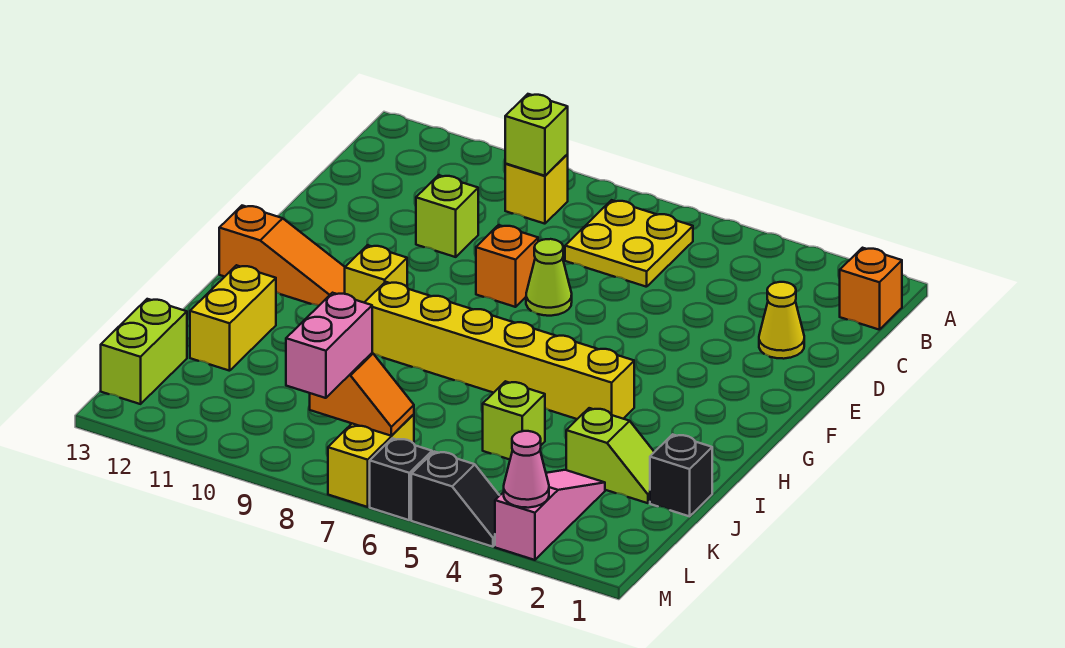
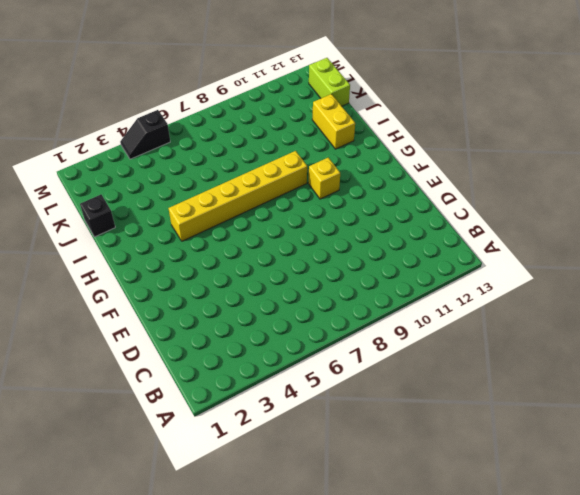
none -> orange 1x1 brick [840,248,902,330]
none -> yellow 2x2 plate [565,200,693,287]
none -> yellow 1x1 brick [505,154,568,224]

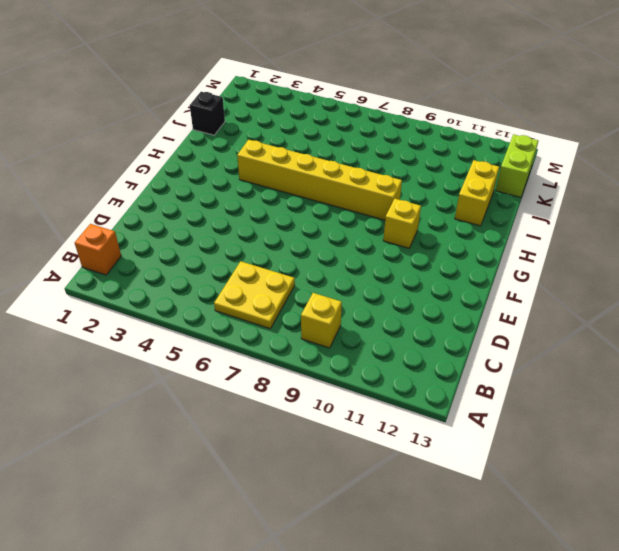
none -> yellow 1x1 cone [759,282,804,359]
none -> lime 1x1 brick [416,175,478,257]
none -> lime 1x1 cone [526,239,572,316]

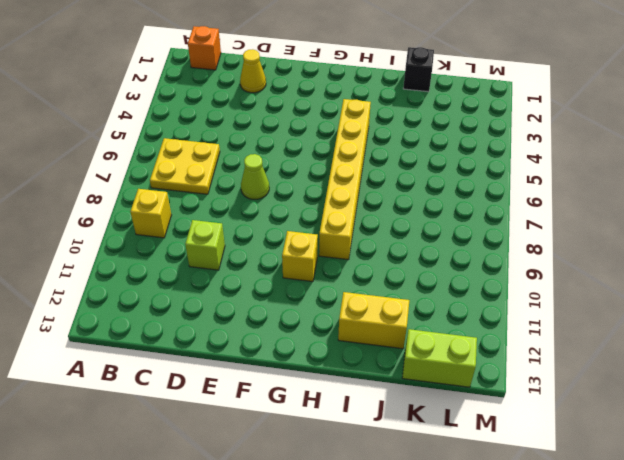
none -> orange 1x1 brick [476,225,538,307]
none -> orange 1x3 slope [219,206,345,305]
none -> lime 1x2 slope [566,408,654,503]

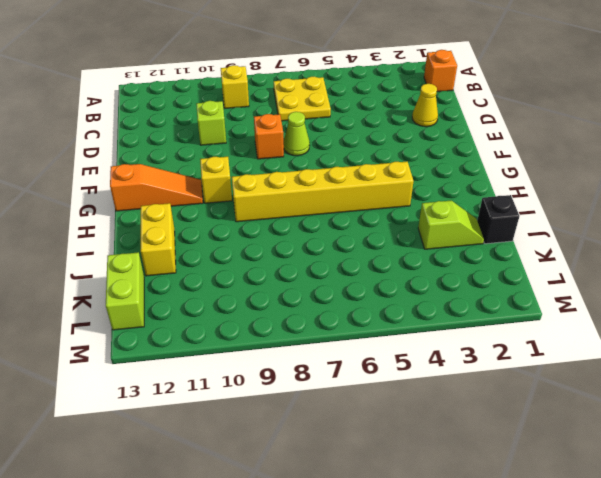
none -> lime 1x1 brick [483,381,545,459]
none -> pink 1x3 slope [495,470,605,560]
none -> yellow 1x2 brick [328,414,414,507]

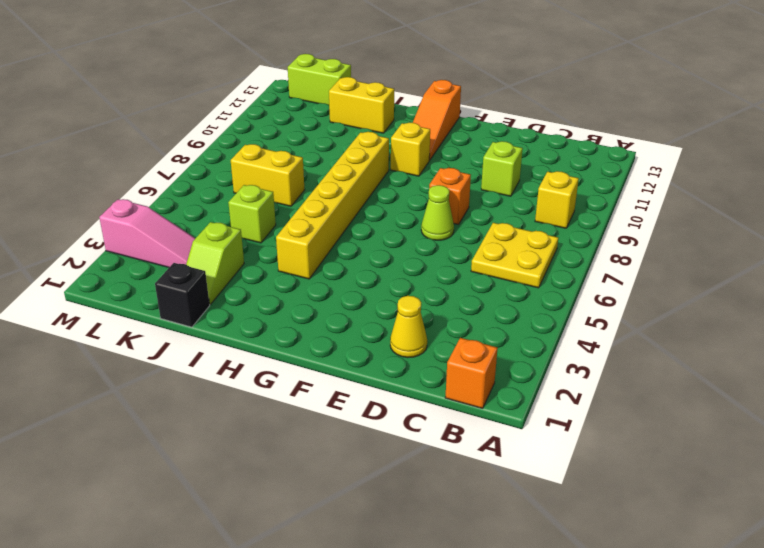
yellow 1x2 brick [231,144,305,206] -> yellow 1x2 brick moved to [328,414,414,507]
none -> black 1x2 slope [411,452,500,547]
none -> black 1x1 brick [370,438,432,520]
none -> lime 1x1 brick [505,94,568,176]

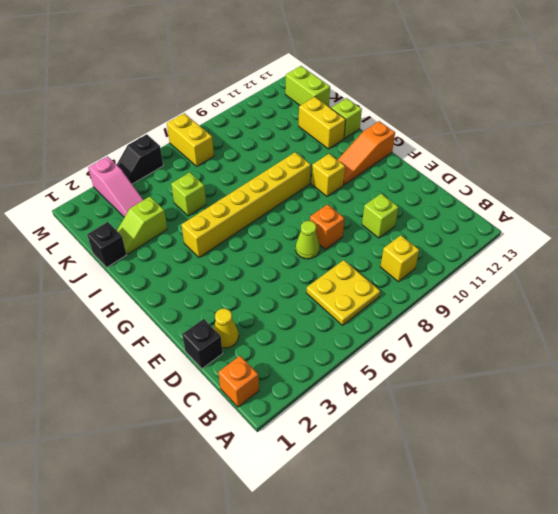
black 1x1 brick [182,319,223,369] -> black 1x1 brick moved to [370,438,432,520]
lime 1x1 brick [331,98,362,138] -> lime 1x1 brick moved to [505,94,568,176]
none -> orange 1x2 slope [310,353,414,436]
none -> pink 1x1 cone [504,431,549,508]
none -> pink 1x2 brick [286,293,372,398]

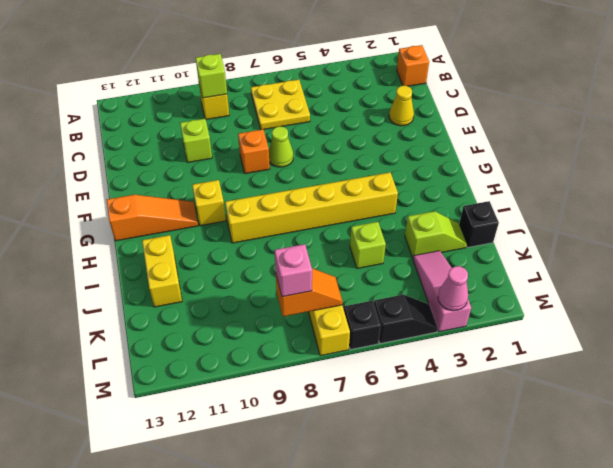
pink 1x1 brick [275,244,312,297] -> pink 1x2 brick [286,293,372,398]
none -> lime 1x2 brick [101,299,187,404]

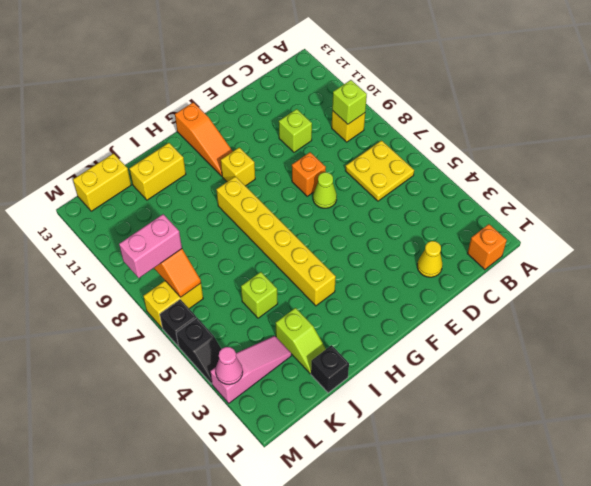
yellow 1x2 brick [73,153,131,211] -> lime 1x2 brick [101,299,187,404]

